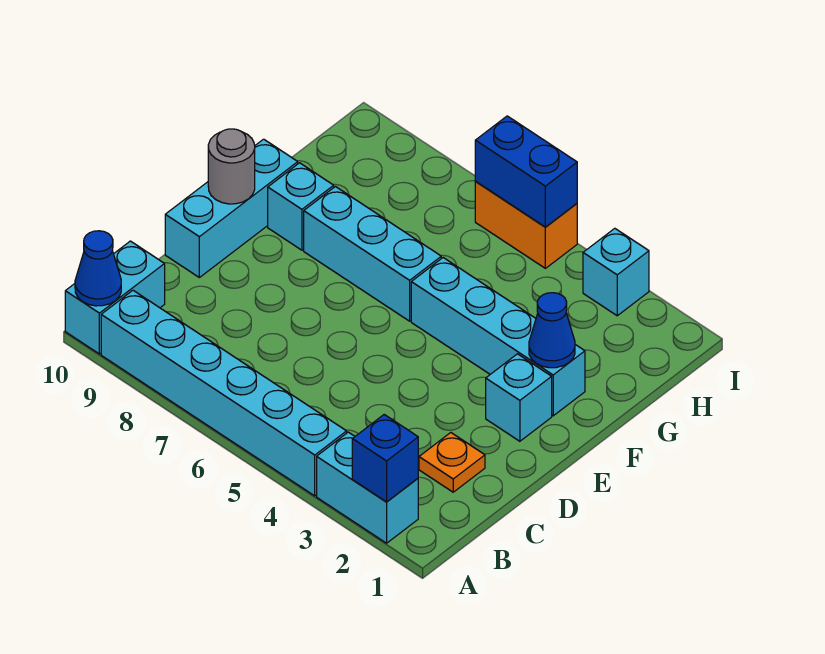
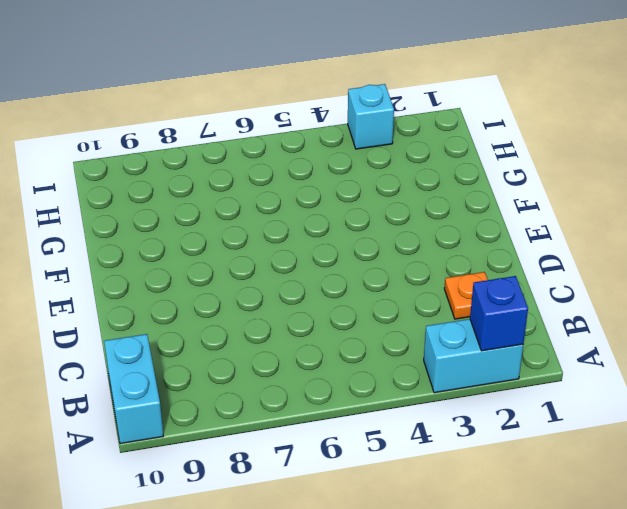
none -> cyan 1x6 brick [101,290,347,496]
none -> cyan 1x3 brick [165,139,298,277]
none -> cyan 1x1 brick [486,354,552,441]

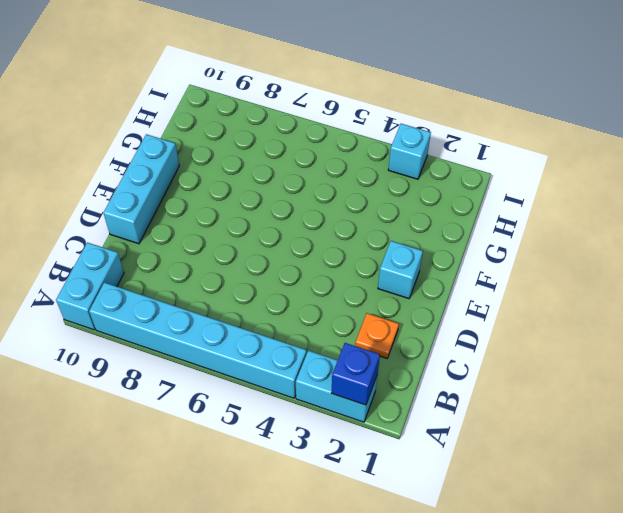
none -> cyan 1x4 brick [411,258,585,416]
none -> cyan 1x3 brick [304,187,441,321]
none -> cyan 1x1 brick [268,163,334,250]

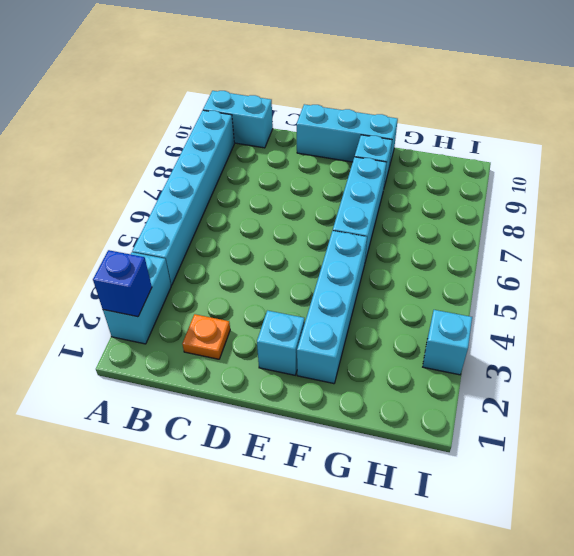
none -> orange 1x2 brick [475,182,577,268]
none -> blue 1x1 cone [75,231,121,306]
none -> grey 1x1 round brick [208,129,255,204]

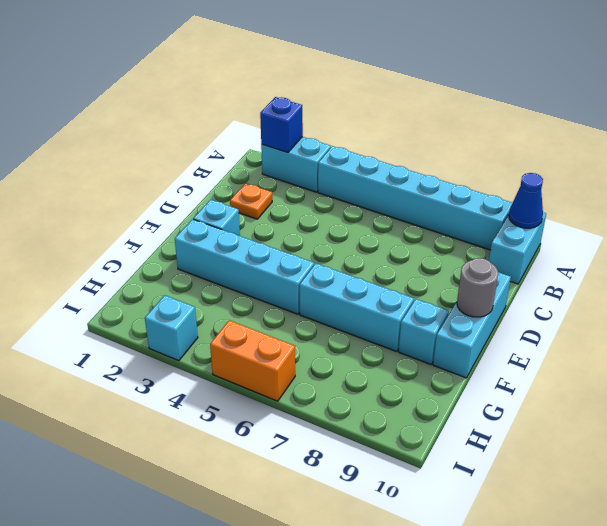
none -> blue 1x1 cone [529,293,575,368]
none -> blue 1x2 brick [475,116,577,227]

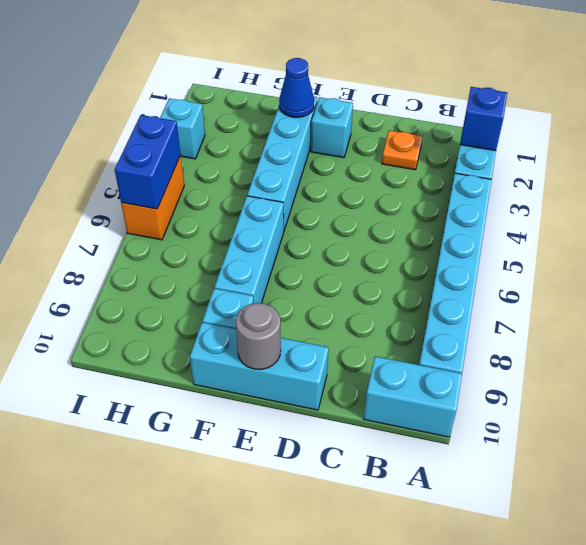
none -> blue 1x1 cone [75,231,121,306]

